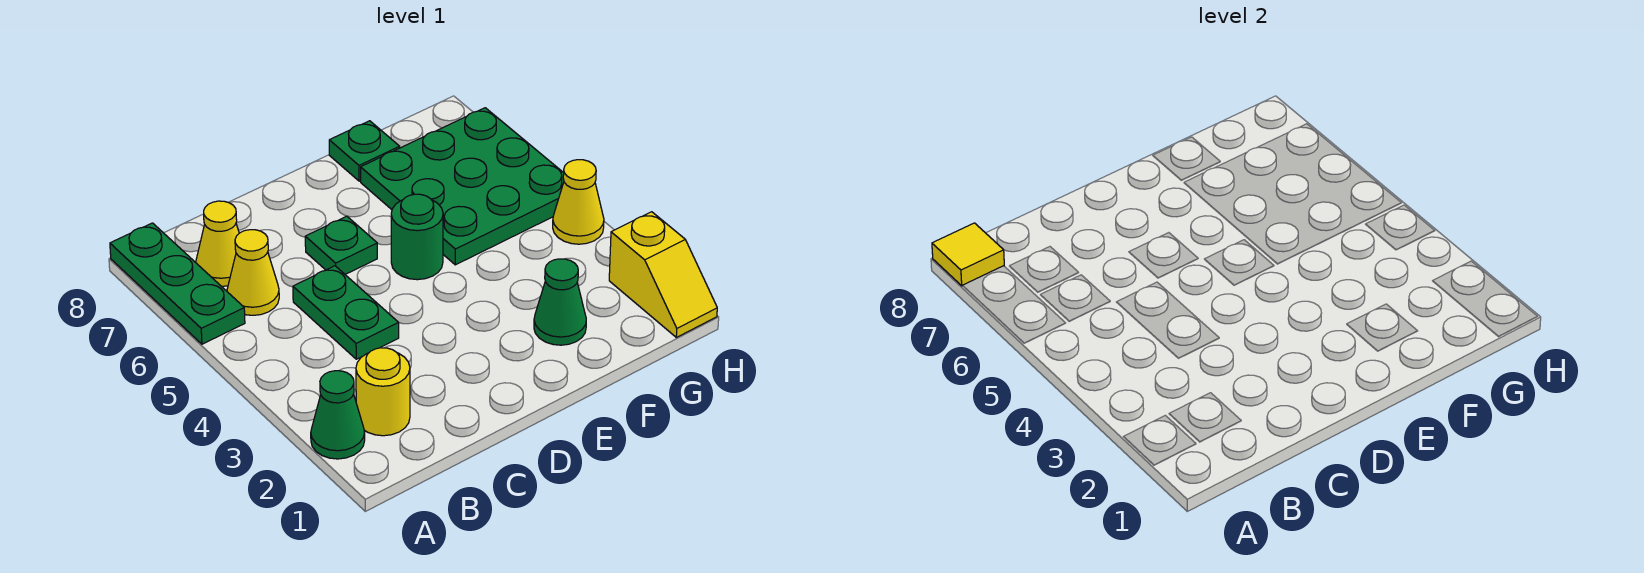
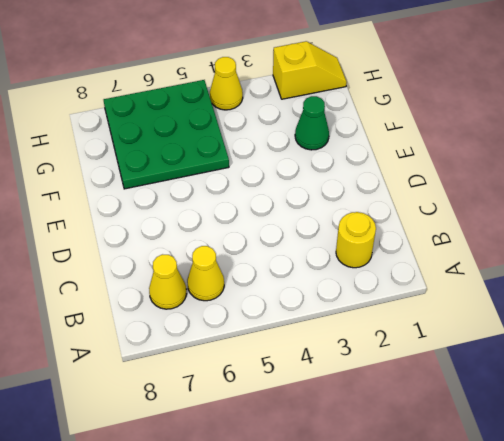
none -> green 1x1 cone [311,371,365,459]
none -> green 1x3 plate [110,223,245,344]
none -> green 1x2 plate [293,266,399,359]

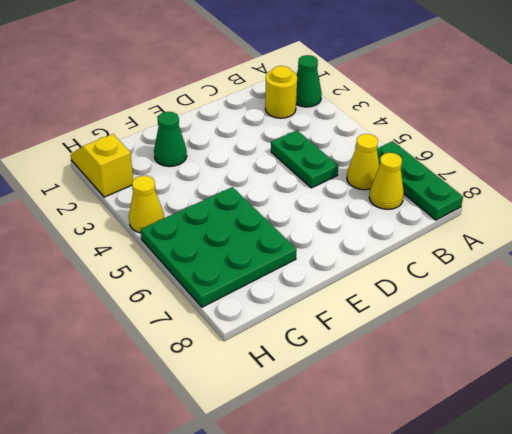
none -> green 1x1 plate [305,216,377,274]
none -> green 1x1 round brick [391,194,443,280]
none -> green 1x1 plate [329,121,400,181]

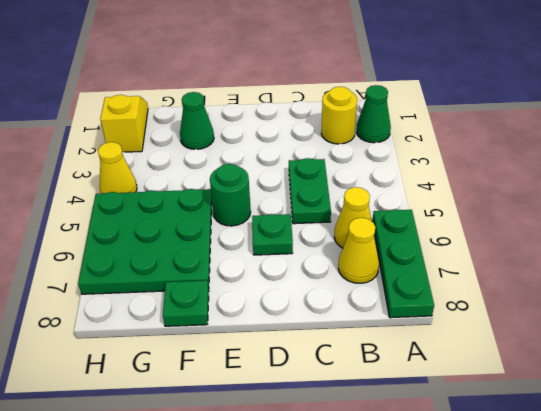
none -> yellow 1x1 tile [932,223,1004,286]

